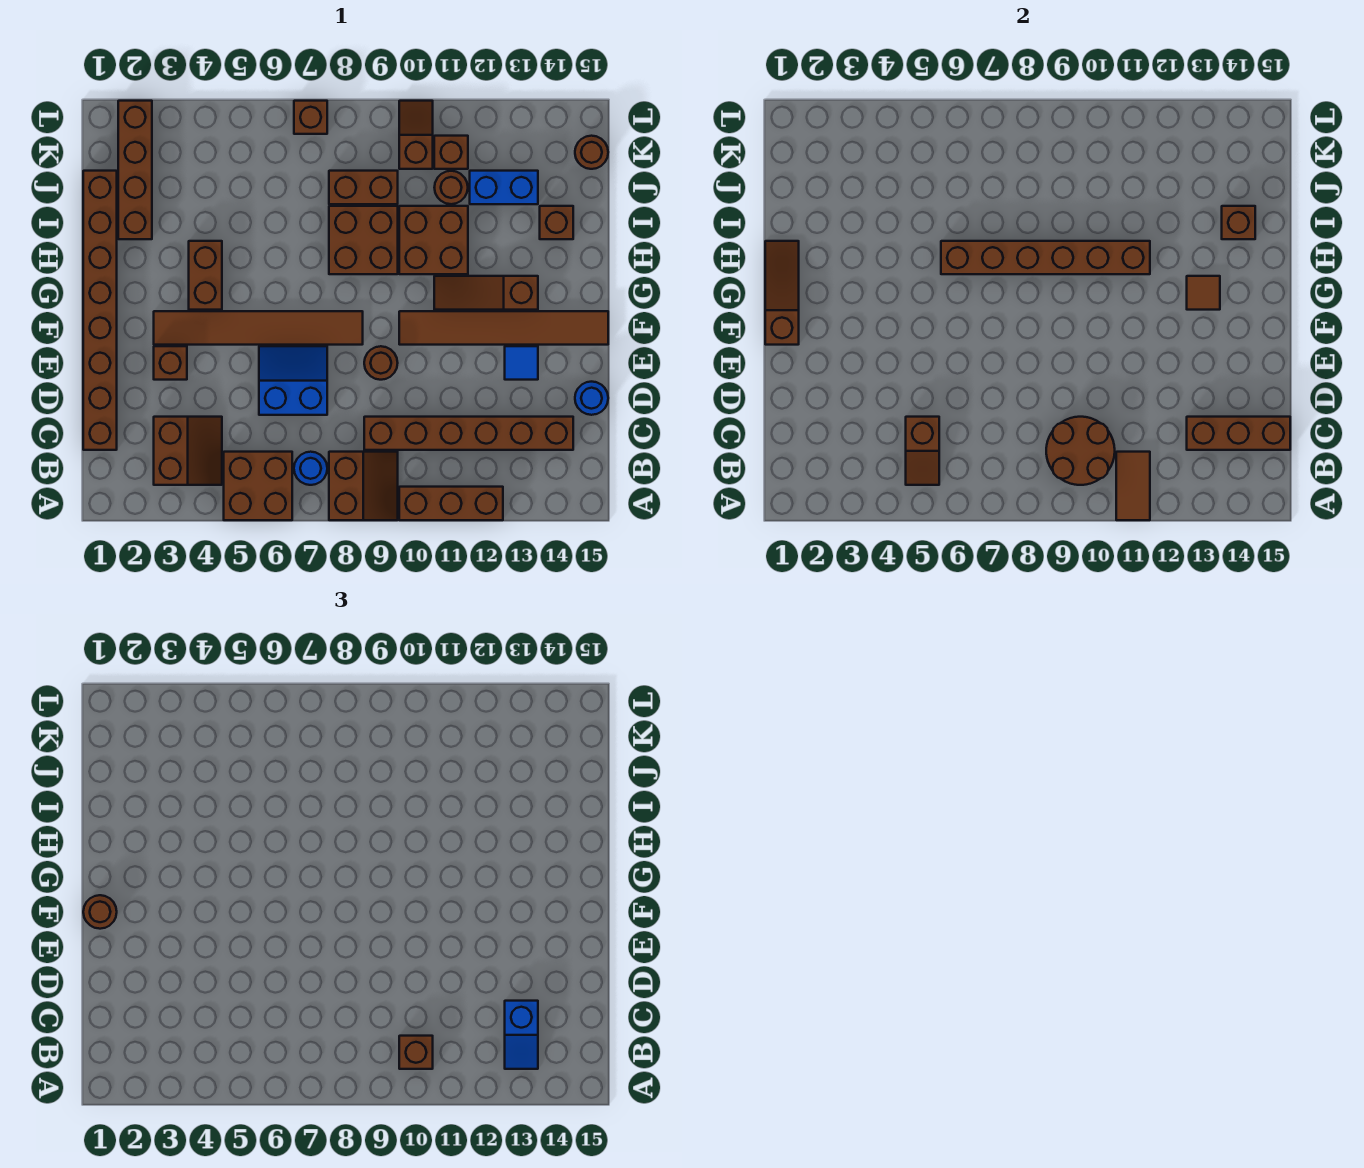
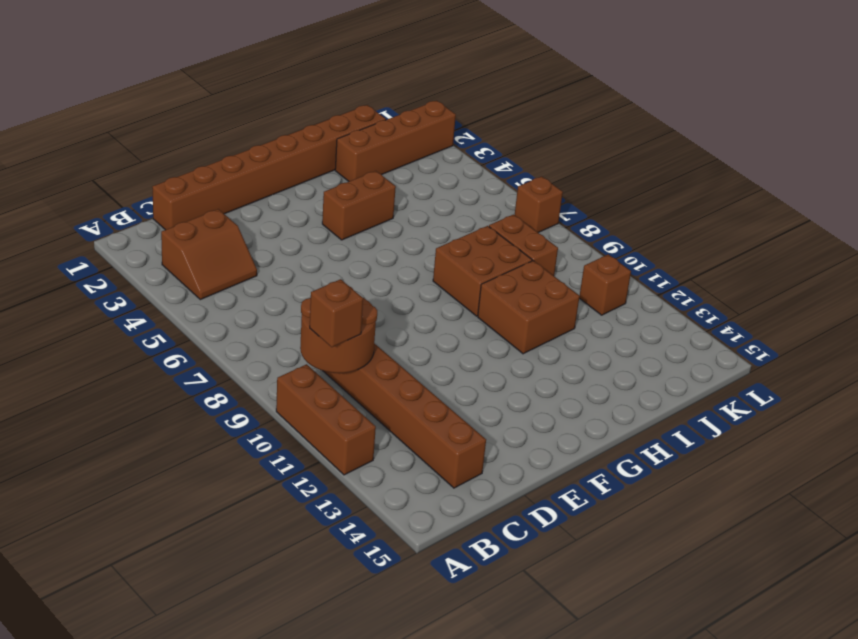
none -> brown 2x2 brick [224,452,292,520]
none -> brown 2x2 slope [329,452,398,520]
none -> blue 1x1 round brick [294,452,327,485]
none -> blue 2x2 slope [259,346,327,415]

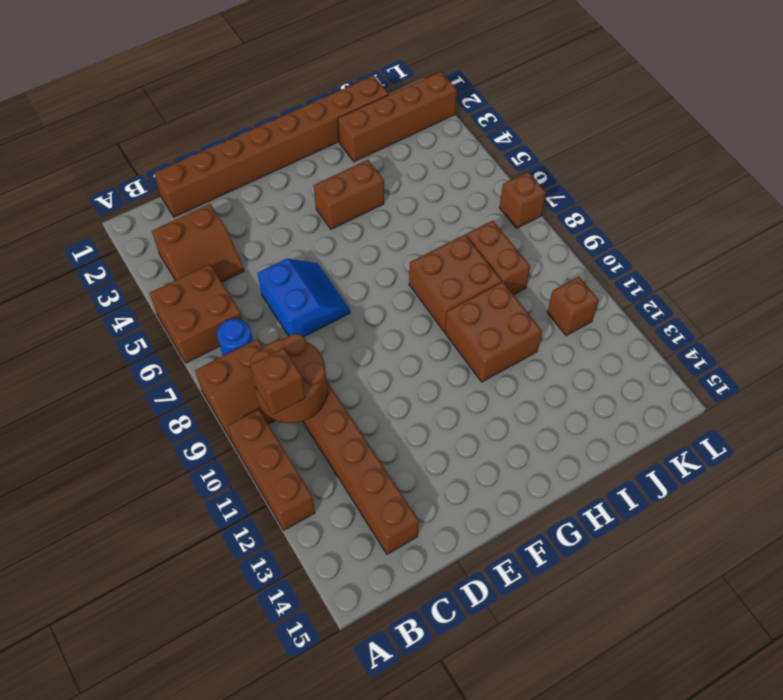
none -> blue 1x1 round brick [575,382,608,415]
none -> brown 1x1 brick [154,346,187,380]
none -> brown 1x1 round brick [364,346,398,380]
none -> blue 1x1 tile [505,346,538,380]

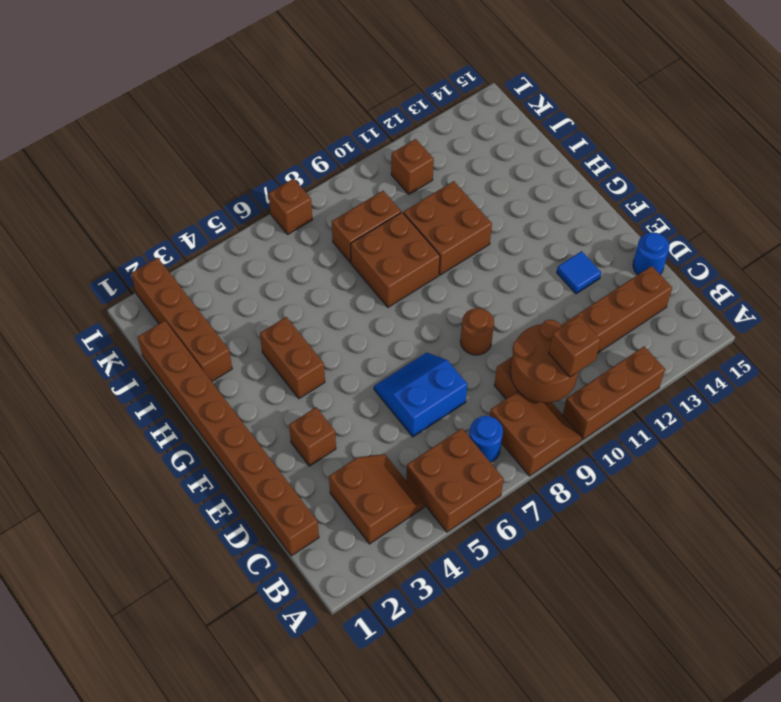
none -> brown 1x6 tile [154,311,363,345]
none -> brown 1x6 tile [399,311,608,345]
none -> brown 1x3 slope [434,276,538,310]
none -> brown 1x1 brick [540,206,573,239]

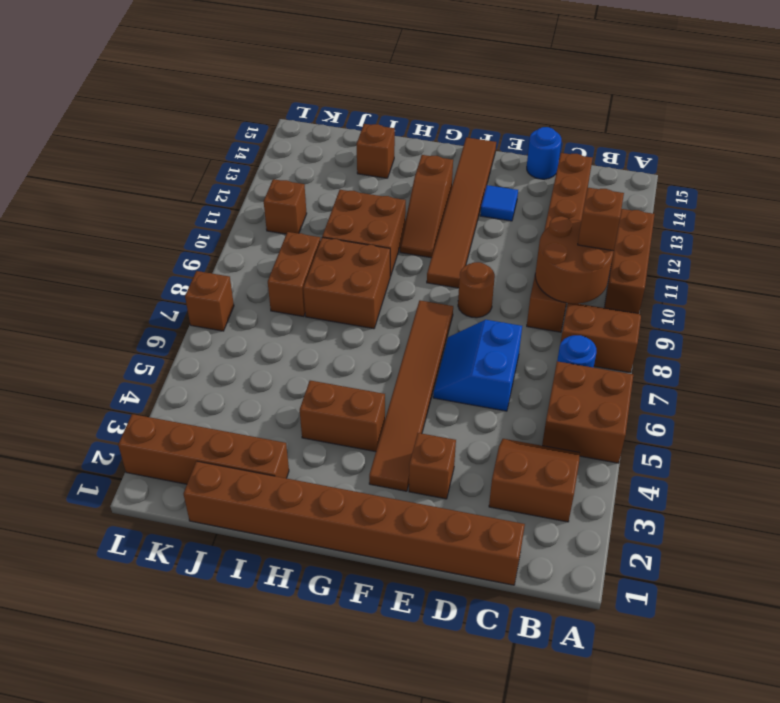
none -> brown 1x1 round brick [434,171,468,204]
none -> blue 1x2 brick [470,171,538,204]
none -> brown 1x2 slope [399,101,433,169]
none -> brown 1x1 round brick [575,136,608,169]

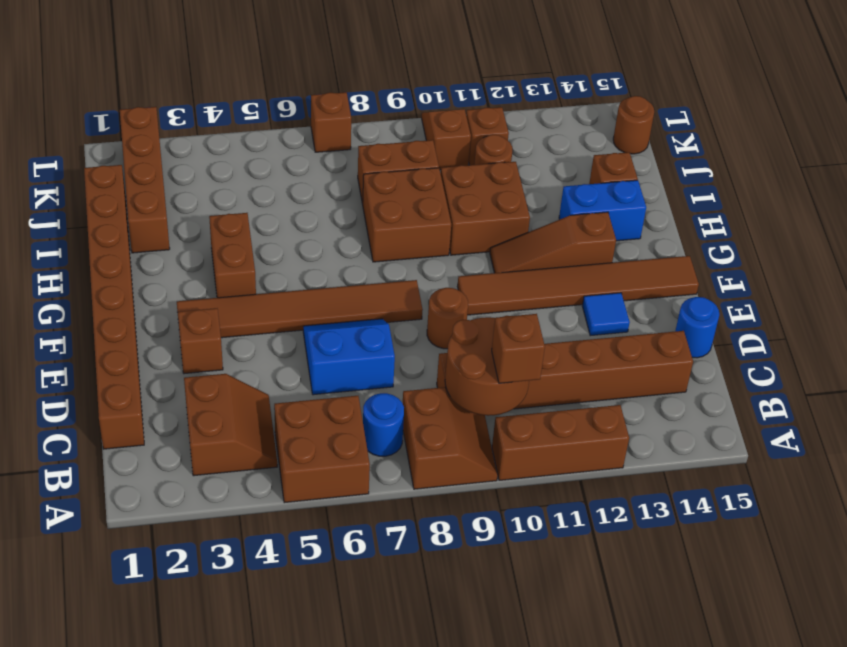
blue 1x2 brick [559,180,646,241] -> blue 1x2 brick moved to [470,171,538,204]
none -> brown 1x2 tile [1116,452,1150,520]
none -> brown 1x2 slope [906,417,939,485]
none -> brown 1x3 brick [1187,417,1290,450]
none -> brown 1x3 slope [765,241,799,345]

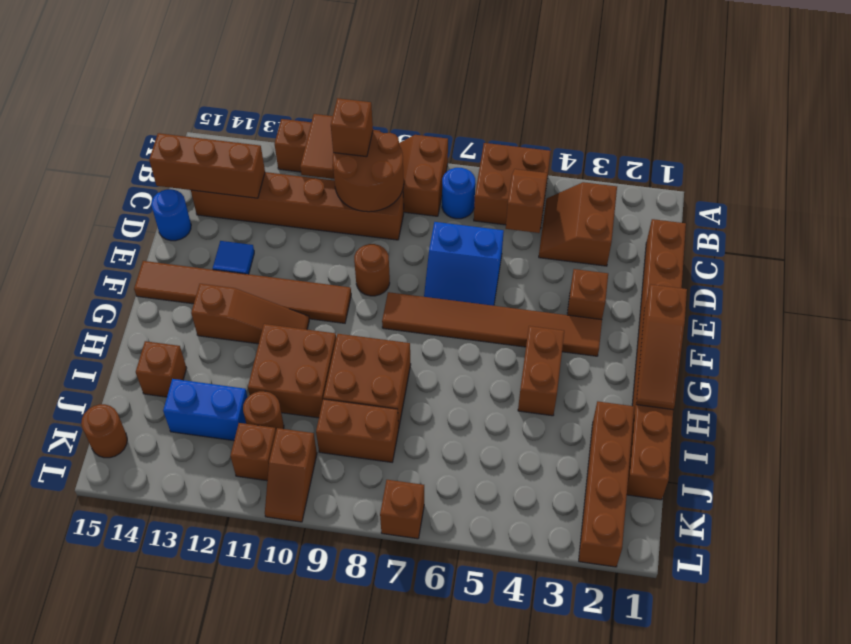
none -> brown 1x1 tile [1187,276,1220,310]
none -> brown 1x6 brick [941,241,1150,274]
none -> brown 1x1 brick [1222,206,1255,239]
none -> blue 1x2 slope [505,1001,538,1069]

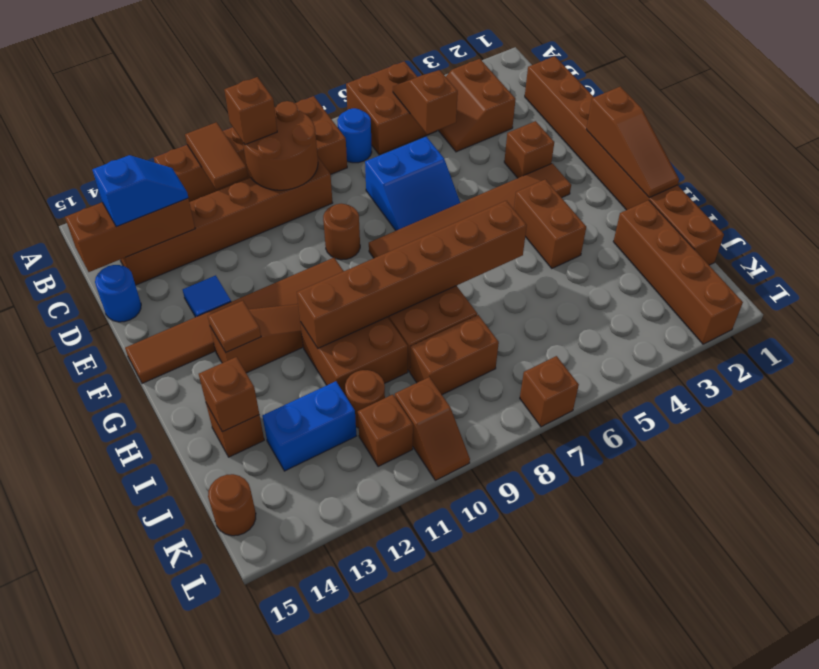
blue 1x2 slope [92,155,188,227] -> blue 1x2 slope turned to [505,1001,538,1069]
none -> brown 1x1 round brick [83,895,117,929]

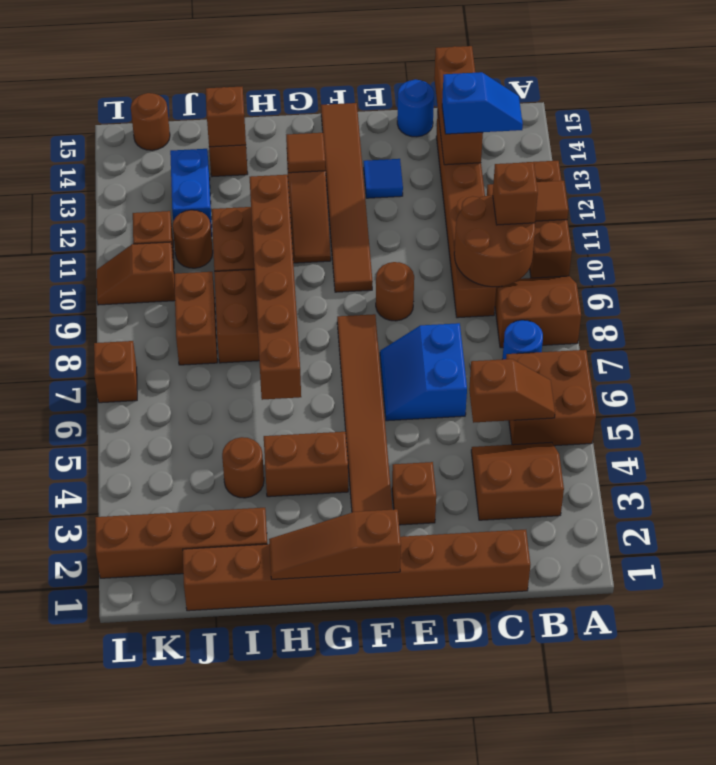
brown 1x1 round brick [222,437,264,498] -> brown 1x1 round brick moved to [83,895,117,929]

